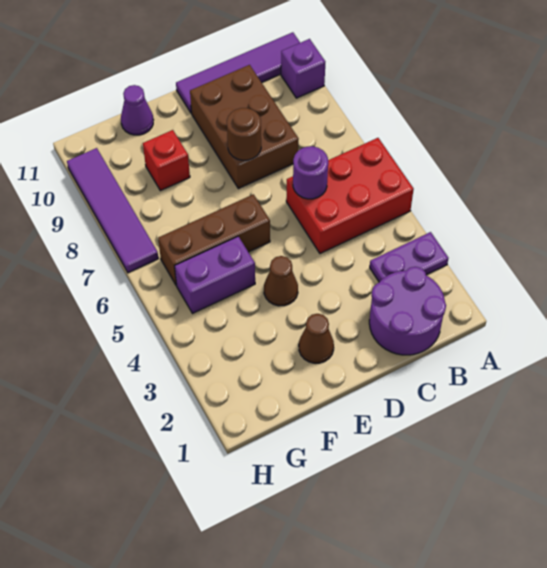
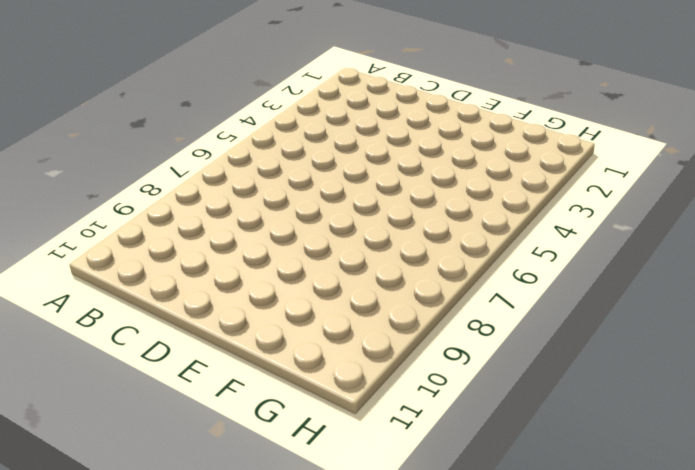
none -> purple 1x2 plate [370,232,448,282]
none -> red 2x3 brick [286,138,414,253]
none -> purple 1x1 brick [281,39,325,98]

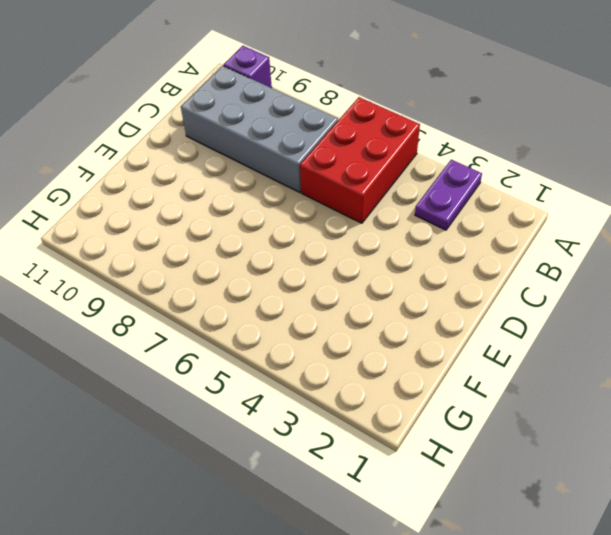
grey 2x4 brick [181,66,338,192] -> brown 2x3 brick [190,65,299,189]
none -> purple 1x4 tile [176,32,300,113]
none -> purple 2x2 round brick [369,267,446,355]
none -> brown 1x1 cone [299,314,334,363]

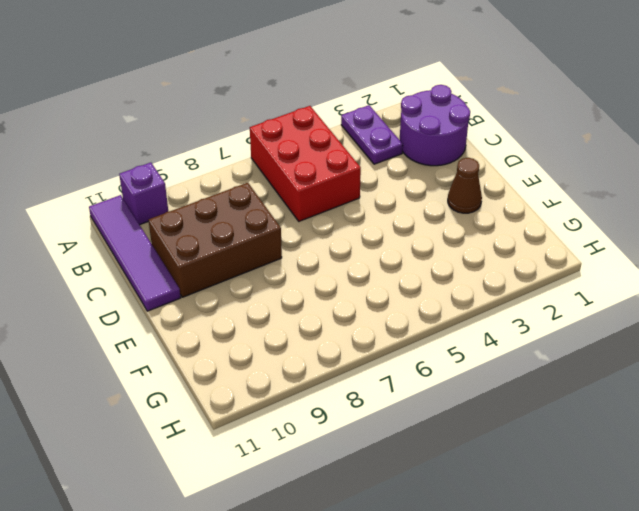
none -> brown 1x1 cone [264,256,298,306]
none -> brown 1x3 brick [158,194,270,285]
none -> purple 1x2 brick [175,236,255,314]

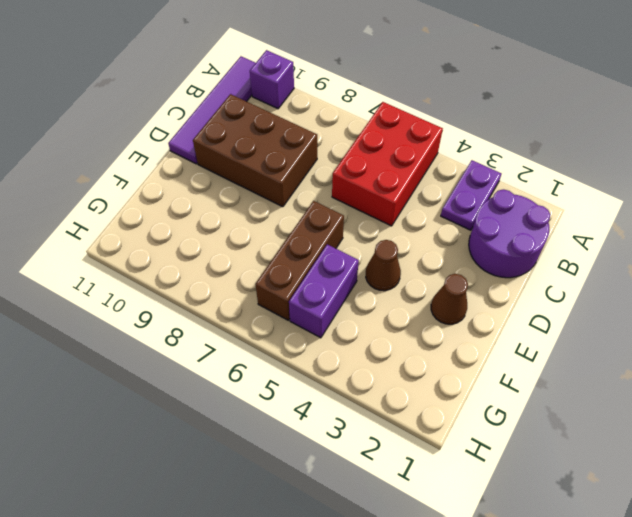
none -> red 1x1 brick [143,130,190,191]
none -> purple 1x1 cone [121,85,154,135]
none -> purple 1x4 tile [67,148,158,273]

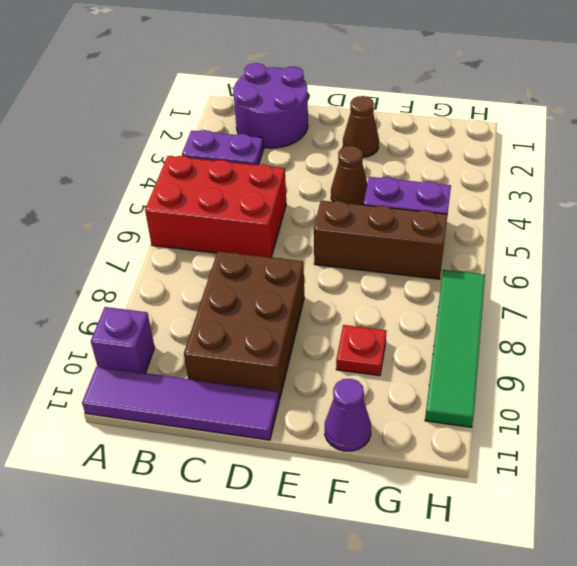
red 1x1 plate [336,325,386,376] -> red 1x1 brick [143,130,190,191]
green 1x4 tile [425,270,485,427] -> purple 1x4 tile [67,148,158,273]
none -> purple 1x1 round brick [293,146,328,199]
none -> brown 1x1 round brick [227,108,261,160]

